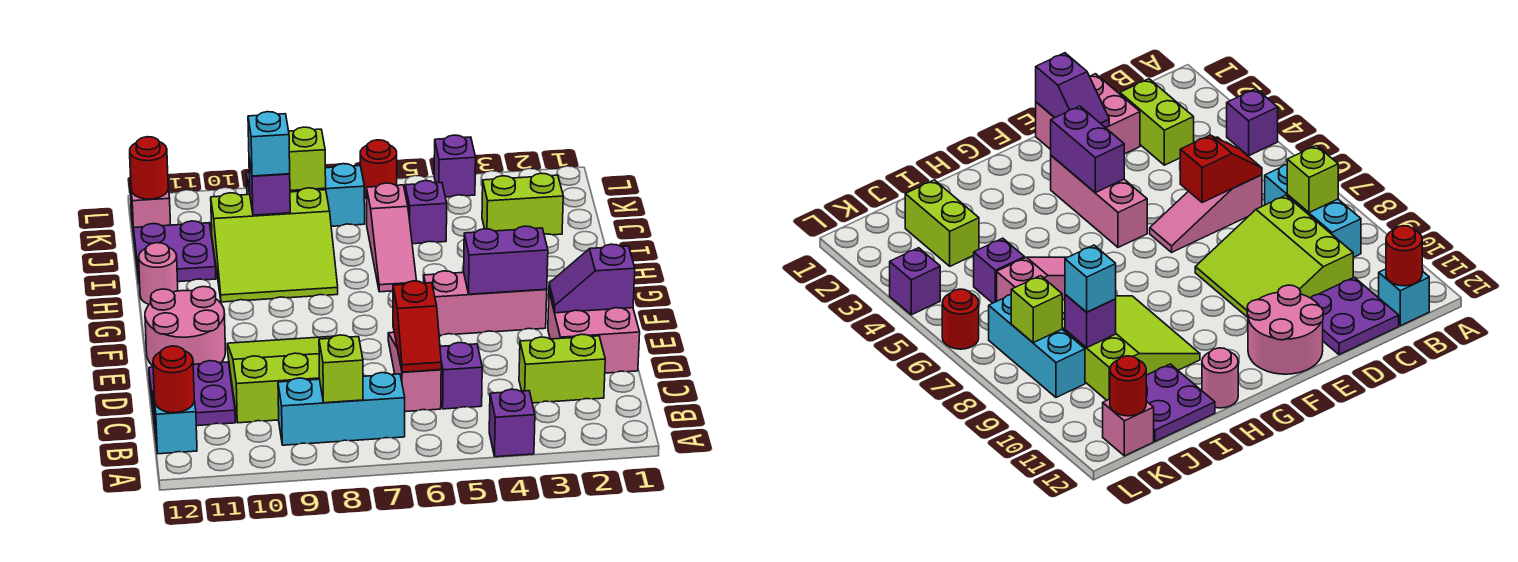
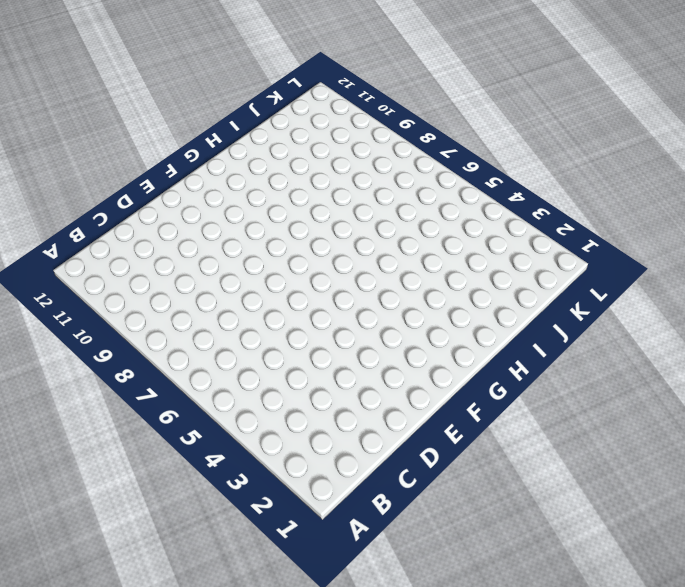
none -> purple 1x1 brick [489,389,535,457]
none -> cyan 1x3 brick [278,373,405,445]
none -> cyan 1x1 brick [153,391,197,454]
none -> lime 1x2 brick [519,334,605,403]

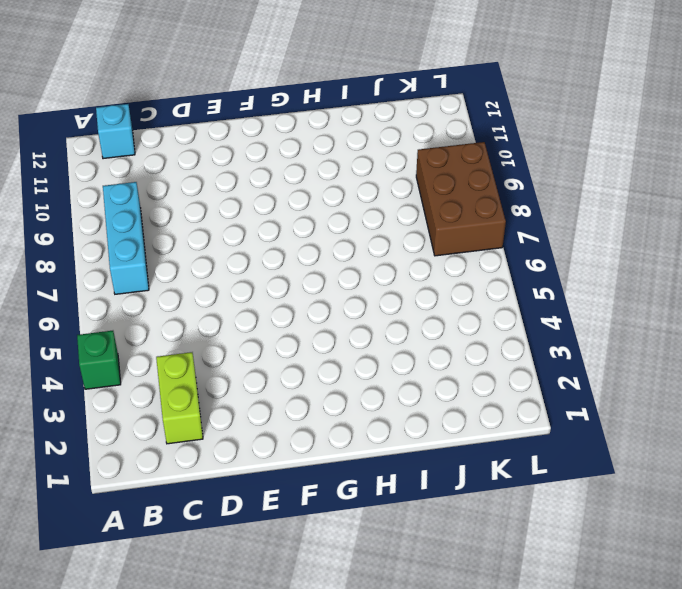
green 1x1 brick [77,331,121,389] -> purple 1x1 brick [489,389,535,457]
brown 2x3 brick [416,142,506,256] -> cyan 1x3 brick [246,164,365,226]
none -> purple 1x1 brick [440,342,482,409]
none -> pink 1x3 slope [388,332,441,412]
none -> lime 3x3 slope [227,336,333,423]
none -> purple 2x2 plate [149,361,235,427]

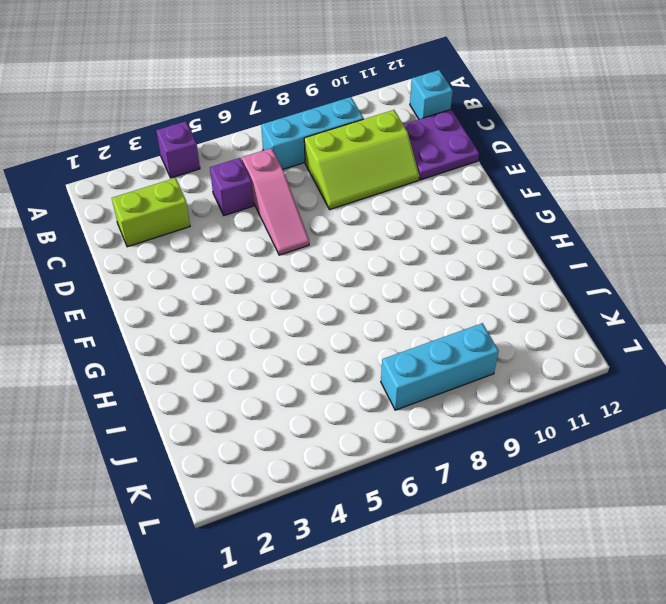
lime 2x3 slope [304,110,419,210] -> lime 3x3 slope [227,336,333,423]
none -> pink 2x2 brick [548,293,640,373]
none -> pink 2x2 round brick [145,287,225,366]
none -> pink 1x3 brick [424,271,547,335]
none -> pink 1x3 slope [367,183,417,292]

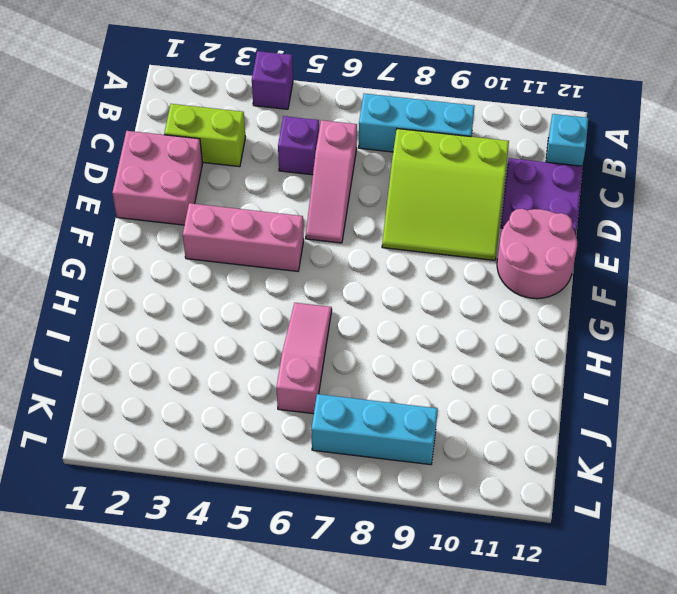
none -> lime 3x3 slope [211,188,338,302]
none -> pink 1x1 round brick [139,243,178,304]
none -> purple 2x2 plate [134,221,216,284]
none -> lime 1x2 brick [482,173,563,235]

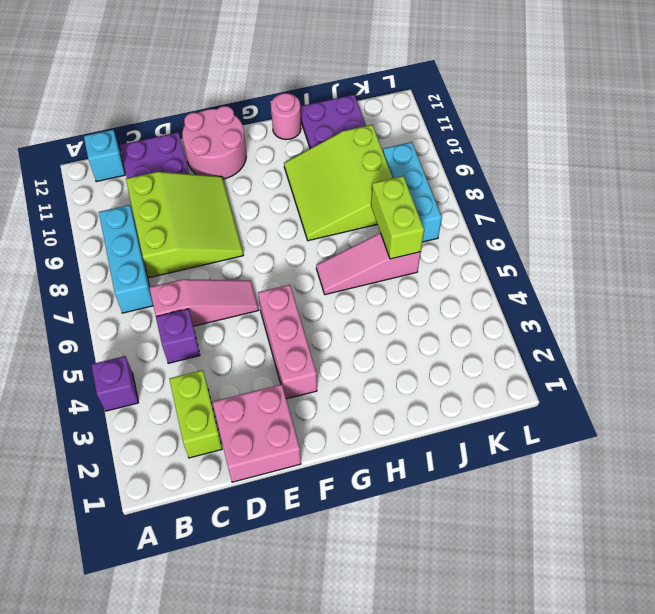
lime 1x2 brick [371,176,424,259] -> lime 1x2 brick moved to [482,173,563,235]
none -> purple 1x1 brick [405,181,447,244]
none -> pink 1x1 brick [130,180,171,235]
none -> purple 1x1 brick [434,135,476,197]
none -> red 1x1 round brick [360,140,397,199]

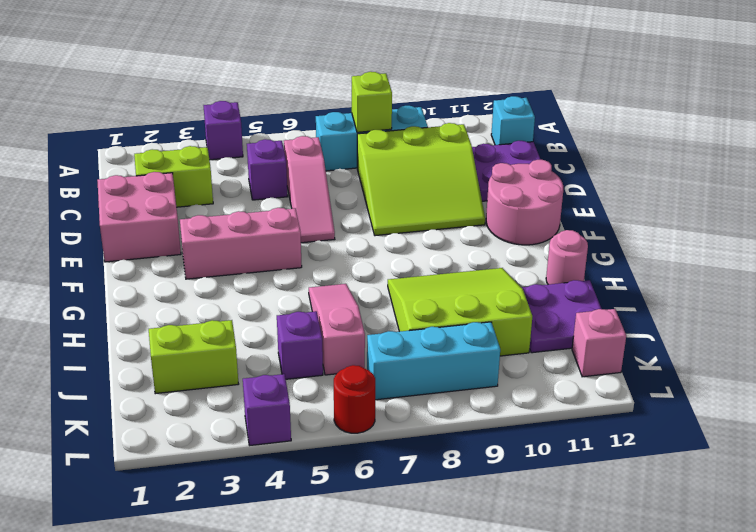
none -> red 1x1 round brick [153,346,194,413]
none -> red 1x2 slope [393,281,441,372]
none -> purple 1x2 slope [549,244,635,313]
none -> purple 1x2 brick [464,226,548,294]

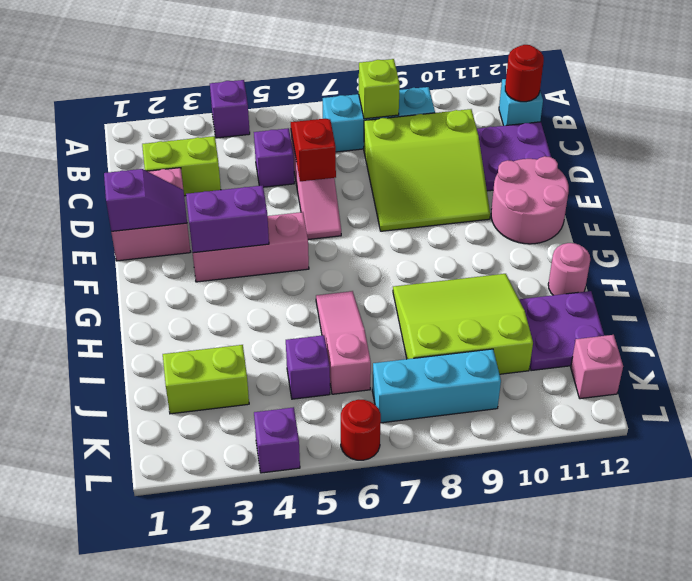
none -> purple 1x1 brick [249,159,290,215]
none -> lime 1x1 brick [289,127,326,191]
none -> red 1x1 round brick [130,137,168,199]
none -> cyan 1x1 brick [248,112,290,176]

